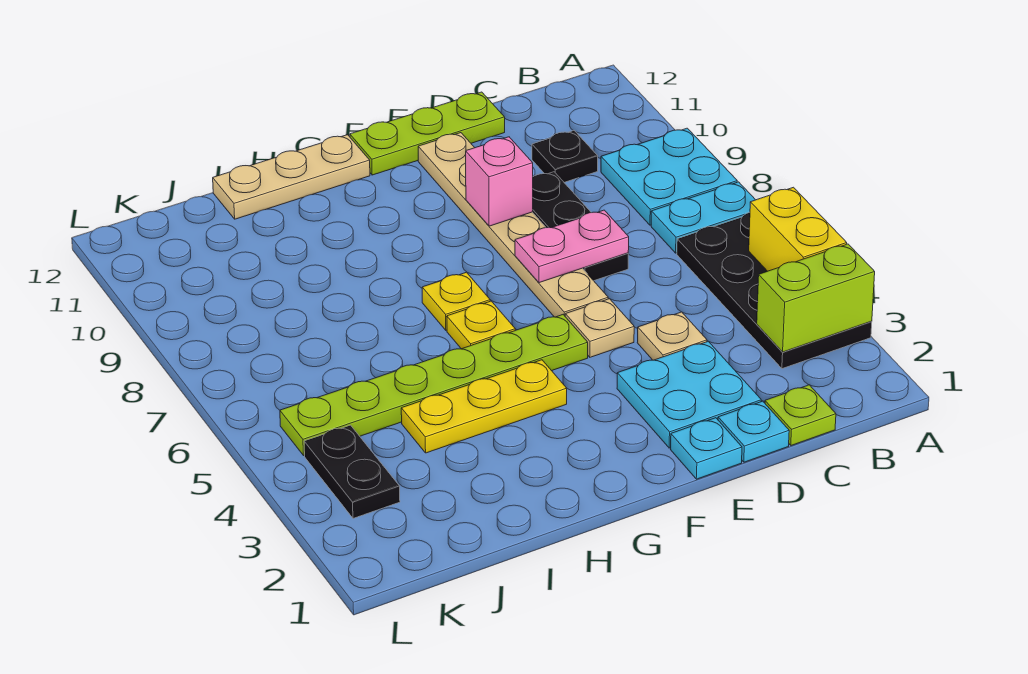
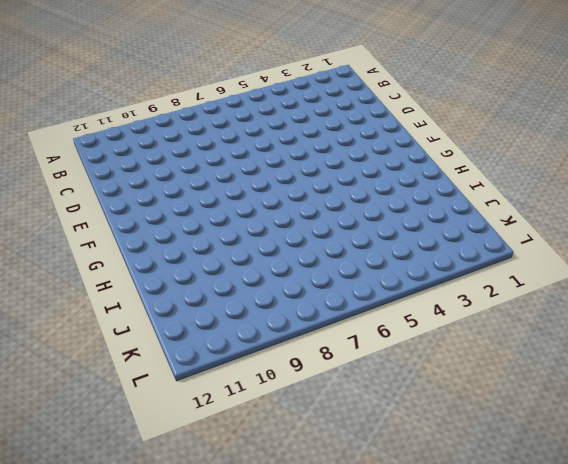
none -> black 2x4 plate [677,212,872,369]
none -> cyan 1x2 plate [651,182,755,253]
none -> cyan 2x2 plate [601,128,737,225]

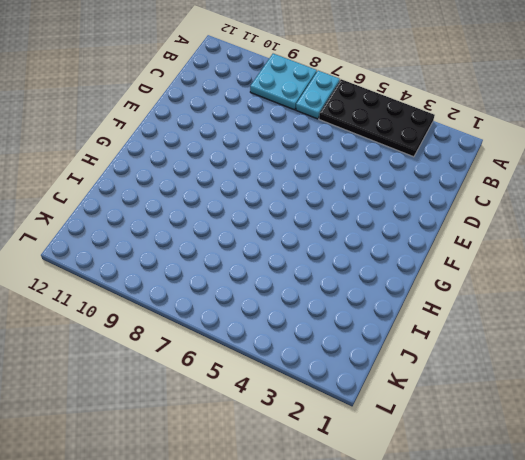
none -> lime 1x1 plate [765,385,836,445]
none -> black 1x1 plate [532,131,598,182]
none -> cyan 1x1 plate [718,401,789,462]

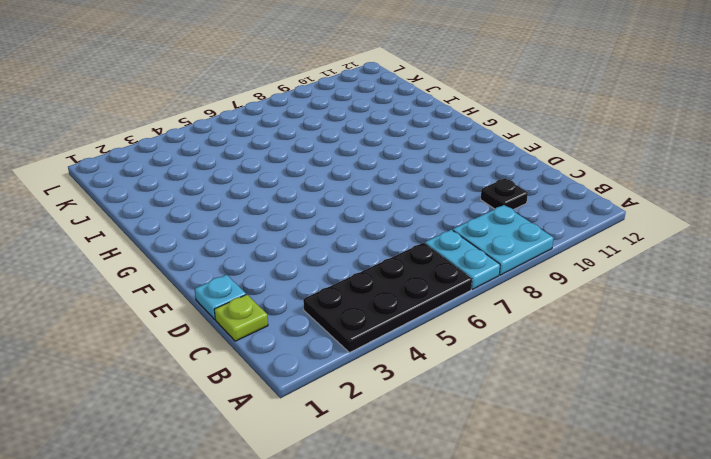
none -> cyan 2x2 plate [617,341,761,448]
none -> tan 1x1 plate [637,312,707,360]
none -> black 1x3 plate [533,172,628,281]

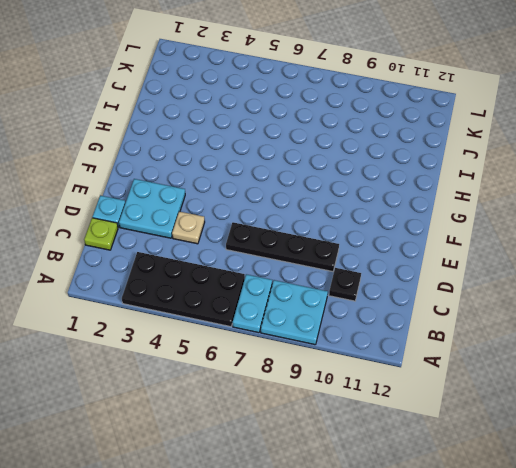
black 1x4 plate [226,222,339,272] -> black 1x3 plate [533,172,628,281]
none -> lime 1x3 plate [350,92,505,175]
none -> cyan 1x1 plate [671,418,742,479]
none -> tan 1x1 plate [565,299,634,357]

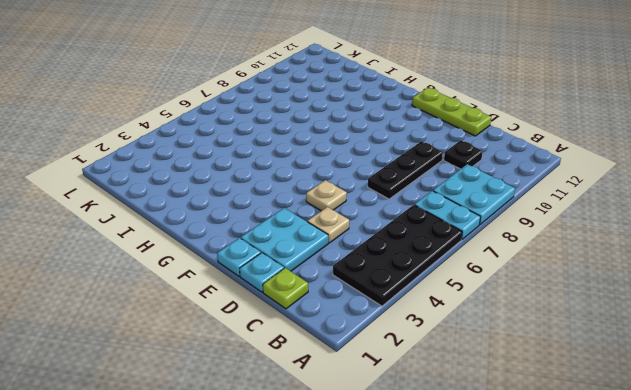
none -> tan 1x6 plate [418,133,608,317]
none -> lime 1x6 plate [280,315,588,455]
none -> yellow 1x3 plate [401,360,567,453]

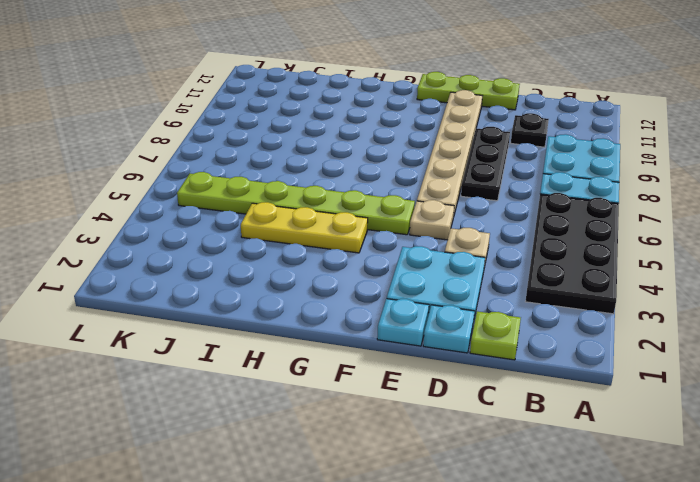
none -> yellow 1x1 plate [447,301,515,349]
none -> yellow 1x1 plate [422,272,490,330]
none -> tan 1x3 plate [213,135,370,219]

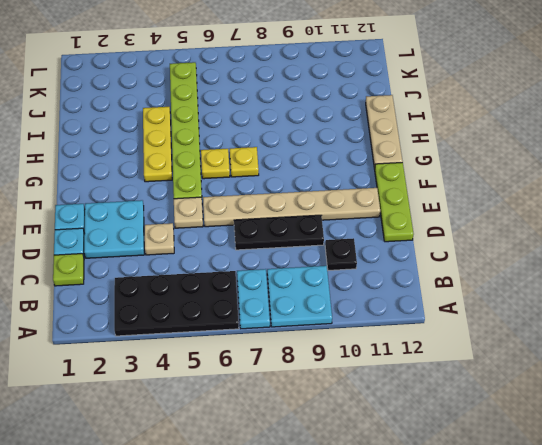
none -> black 1x2 plate [304,425,400,518]
none -> lime 1x2 brick [757,244,875,352]
none -> yellow 1x2 brick [749,187,847,271]

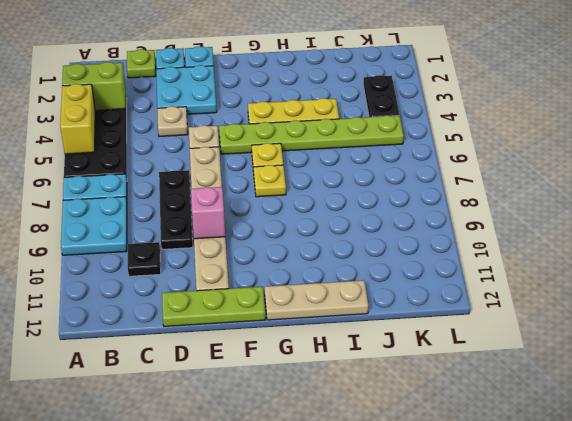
none -> pink 1x2 plate [515,210,629,283]

